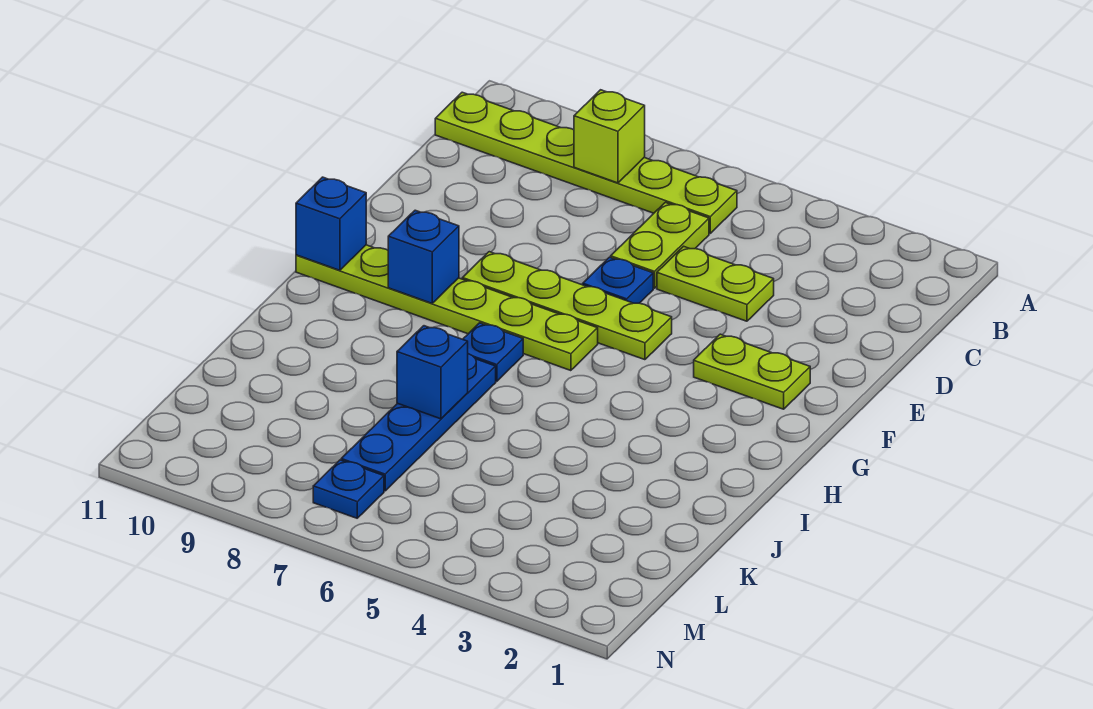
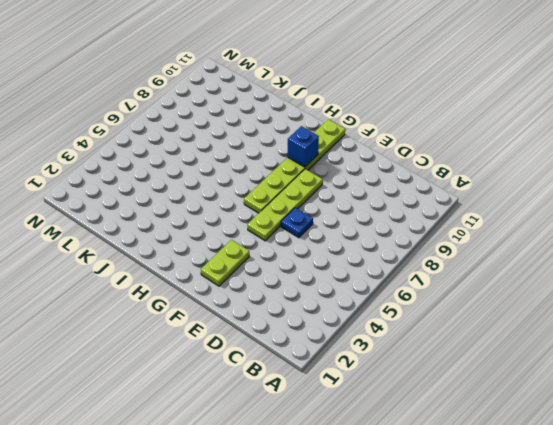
none -> lime 1x6 plate [435,92,737,233]
none -> lime 1x2 plate [611,202,709,288]
none -> lime 1x2 plate [657,246,774,321]

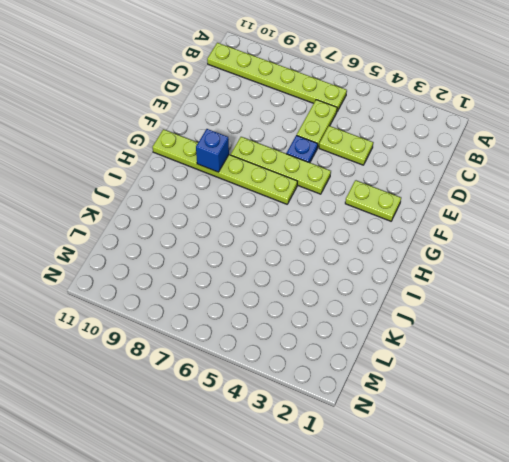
none -> blue 1x1 plate [463,323,523,381]
none -> blue 1x4 plate [341,354,496,491]
none -> blue 1x1 plate [313,460,384,518]

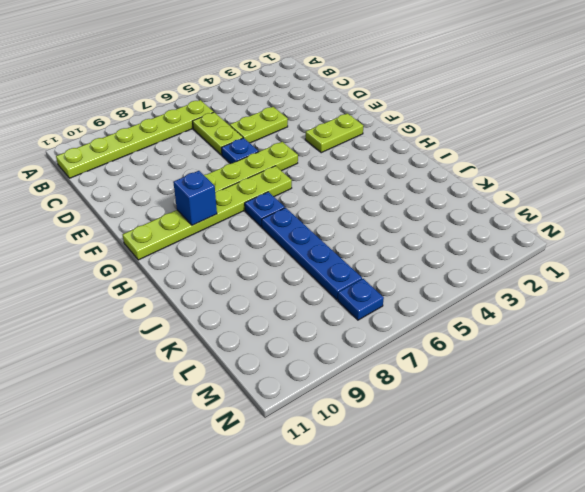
none -> lime 1x1 brick [574,90,645,183]
none -> blue 1x1 brick [296,177,366,270]
none -> blue 1x1 brick [397,326,468,419]

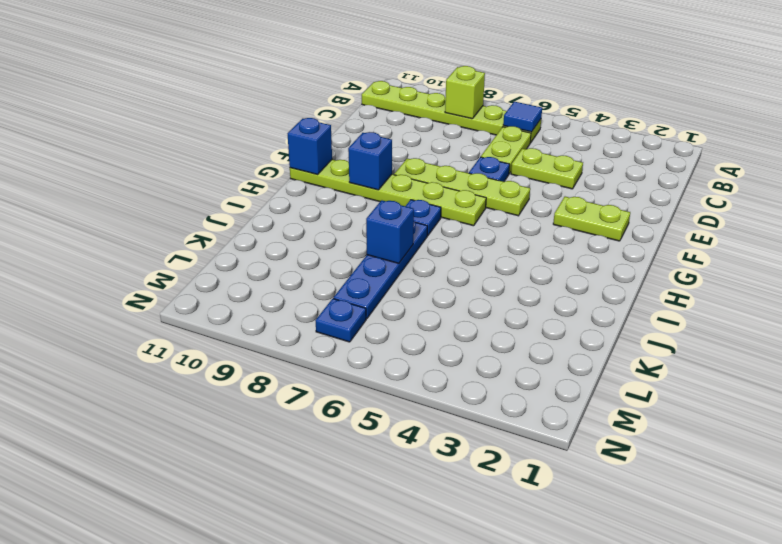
blue 1x1 tile [503,102,542,132] -> none

